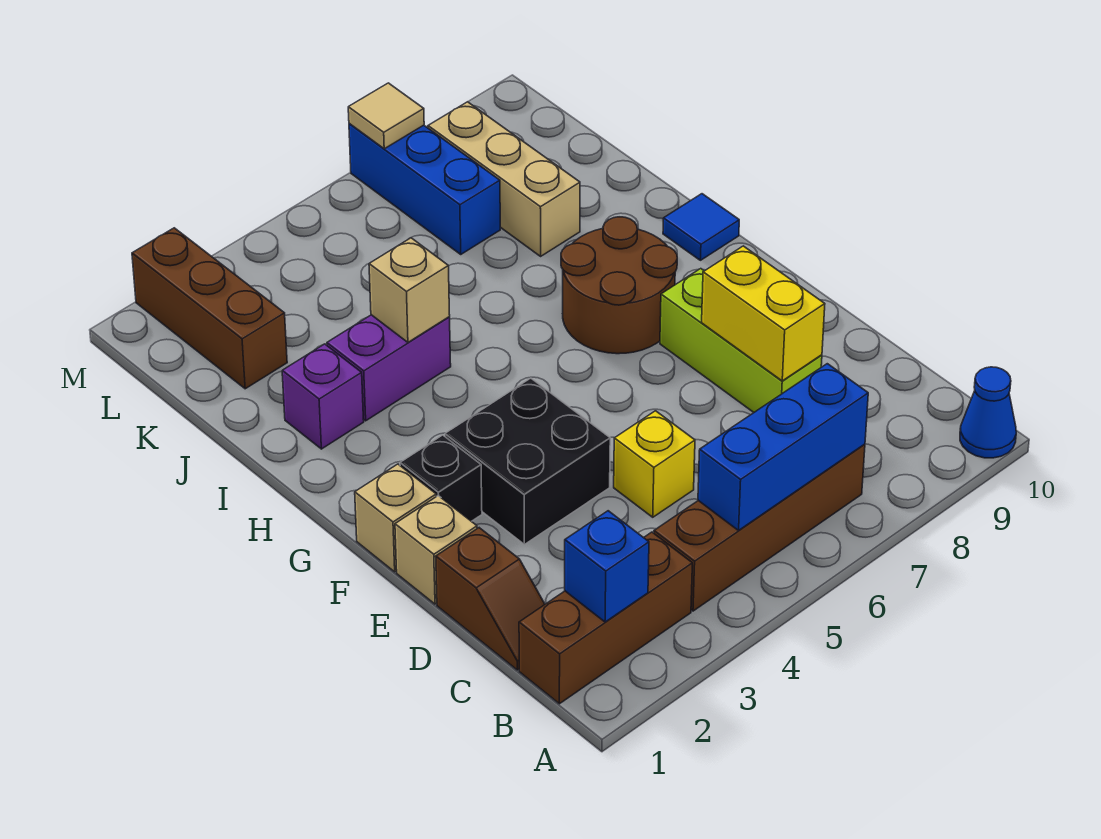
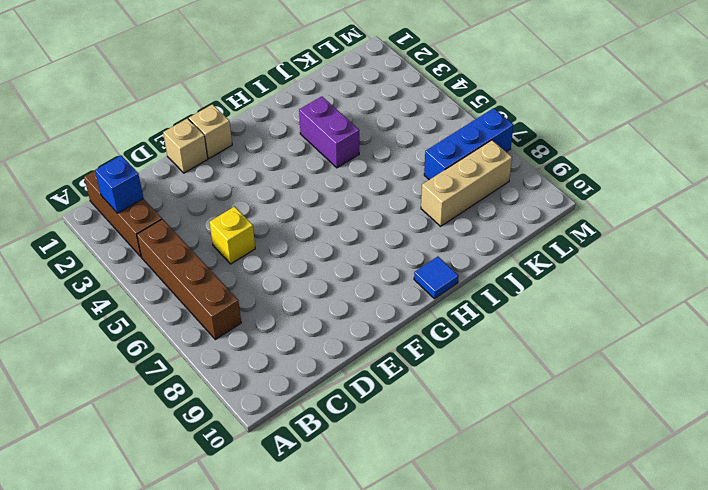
none -> blue 1x1 cone [960,367,1016,458]
none -> brown 1x2 slope [436,528,545,670]
none -> lime 1x3 brick [660,269,822,412]

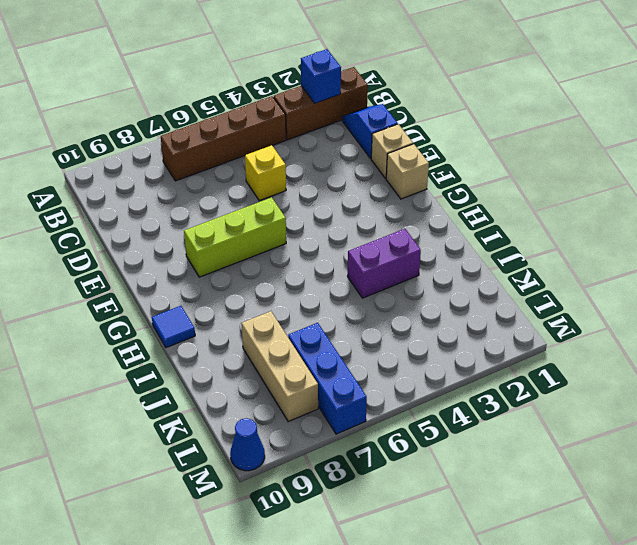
blue 1x2 slope [342,104,398,158] -> brown 1x2 slope [436,528,545,670]
lime 1x3 brick [184,197,286,277] -> lime 1x3 brick turned to [660,269,822,412]
blue 1x1 cone [230,418,265,471] -> blue 1x1 cone moved to [960,367,1016,458]
none -> black 2x2 brick [445,378,610,544]
none -> black 1x1 brick [400,435,482,521]
none -> brown 2x2 round brick [561,217,677,354]

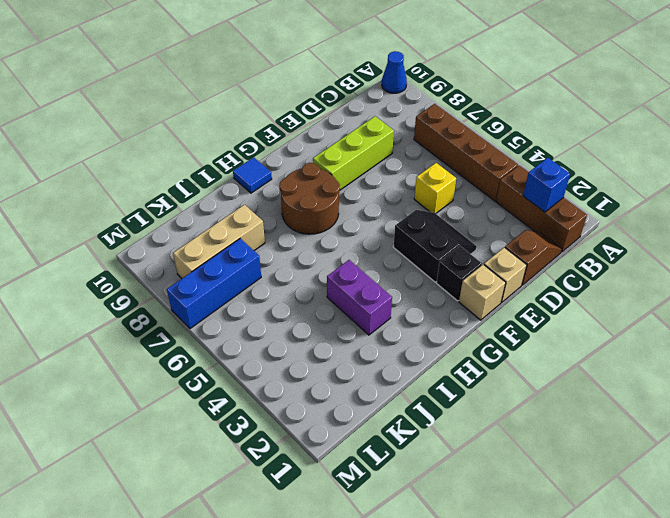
black 2x2 slope [393,210,477,282] -> black 2x2 brick [445,378,610,544]
none -> purple 1x1 brick [282,344,364,449]
none -> brown 1x3 brick [132,228,287,389]
none -> blue 1x3 brick [698,364,868,530]

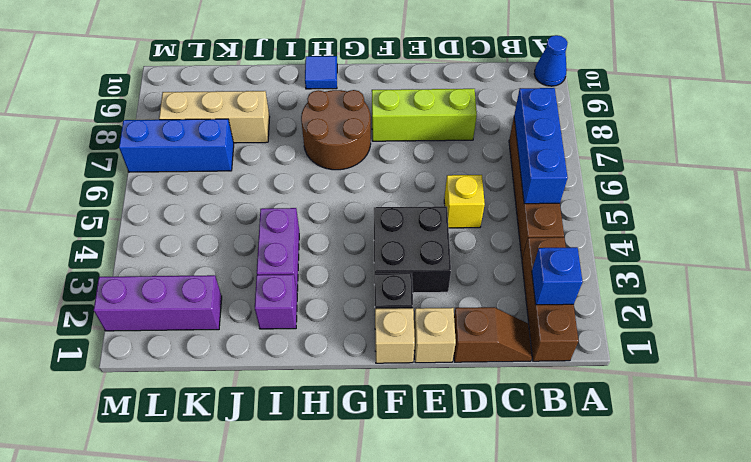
purple 1x3 brick [94,275,222,331] -> brown 1x3 brick [132,228,287,389]
none -> yellow 1x2 brick [702,246,825,381]
none -> tan 1x1 brick [369,238,450,342]
none -> tan 1x1 tile [348,83,424,149]

